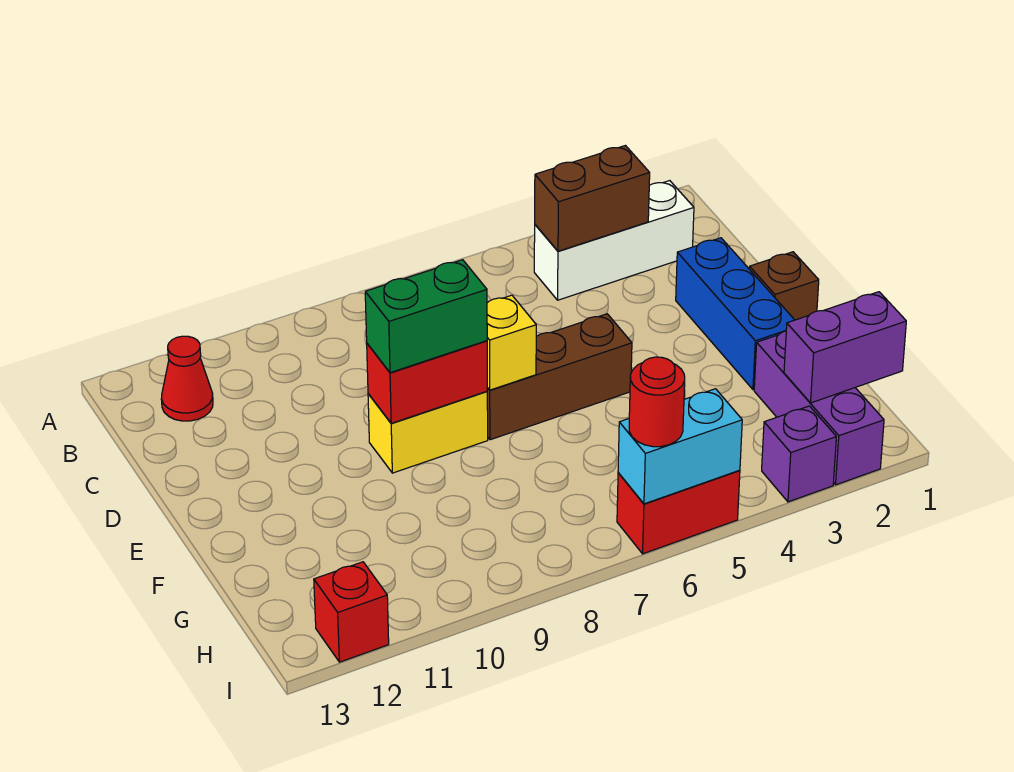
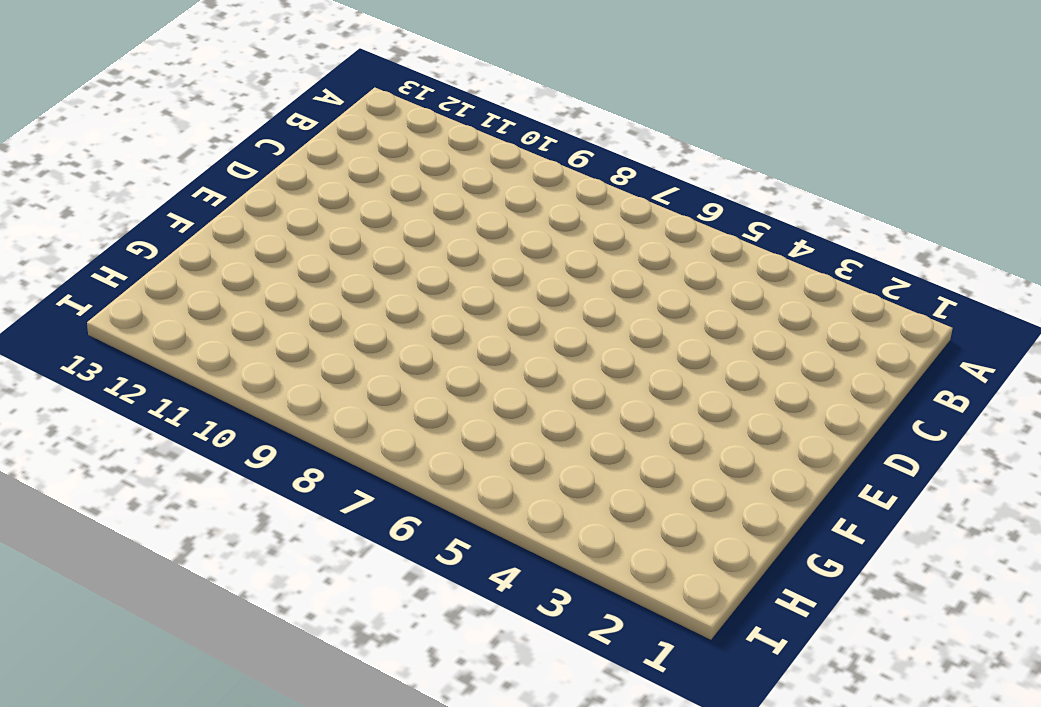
none -> white 1x3 brick [534,181,694,300]
none -> red 1x1 cone [161,336,213,421]
none -> blue 1x3 brick [676,238,794,390]

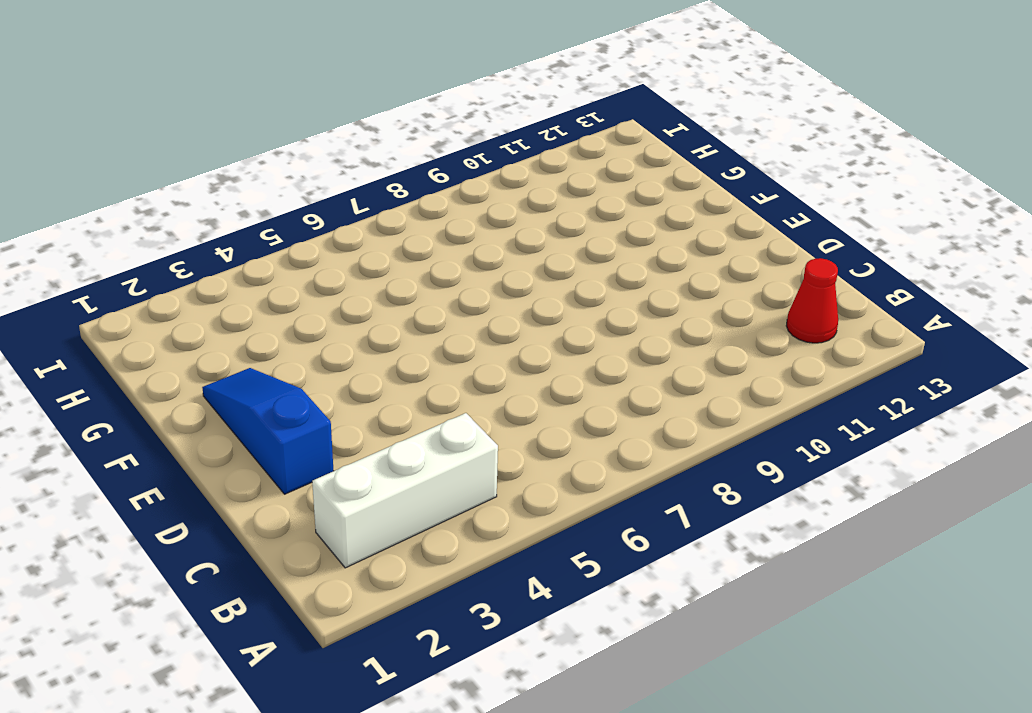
blue 1x3 slope [202,368,333,494] -> blue 1x3 brick [676,238,794,390]
none -> brown 1x1 brick [749,252,819,320]
none -> brown 1x3 brick [487,314,632,440]
none -> yellow 1x2 brick [368,391,488,473]

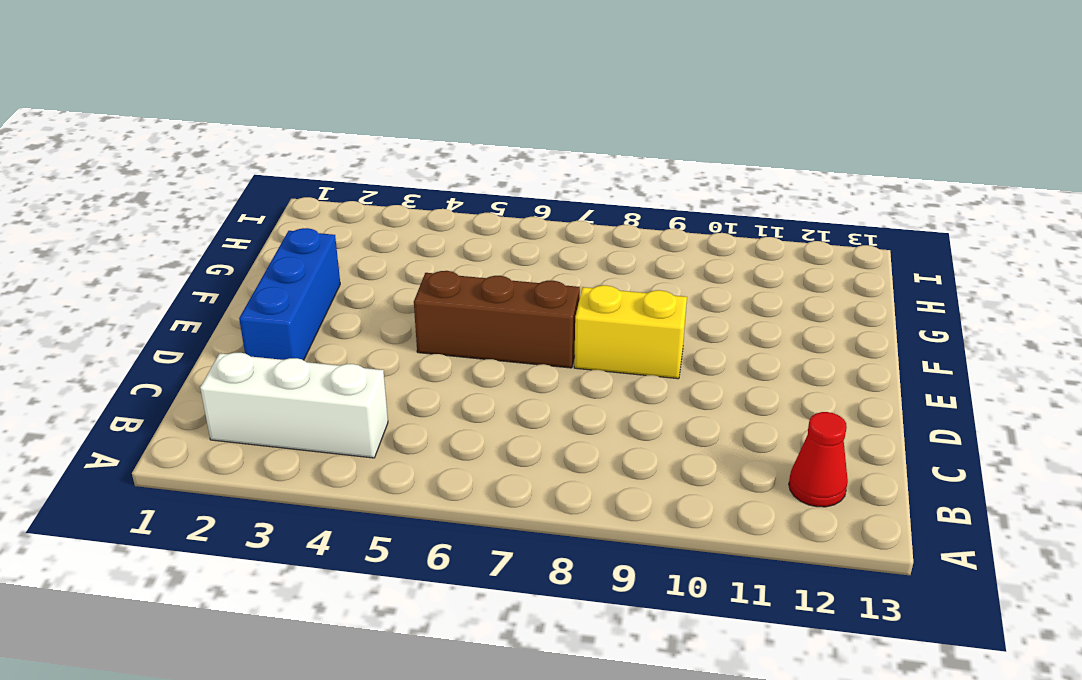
none -> brown 1x1 brick [749,252,819,320]
none -> purple 1x3 brick [754,331,884,485]
none -> purple 1x1 brick [762,406,836,502]

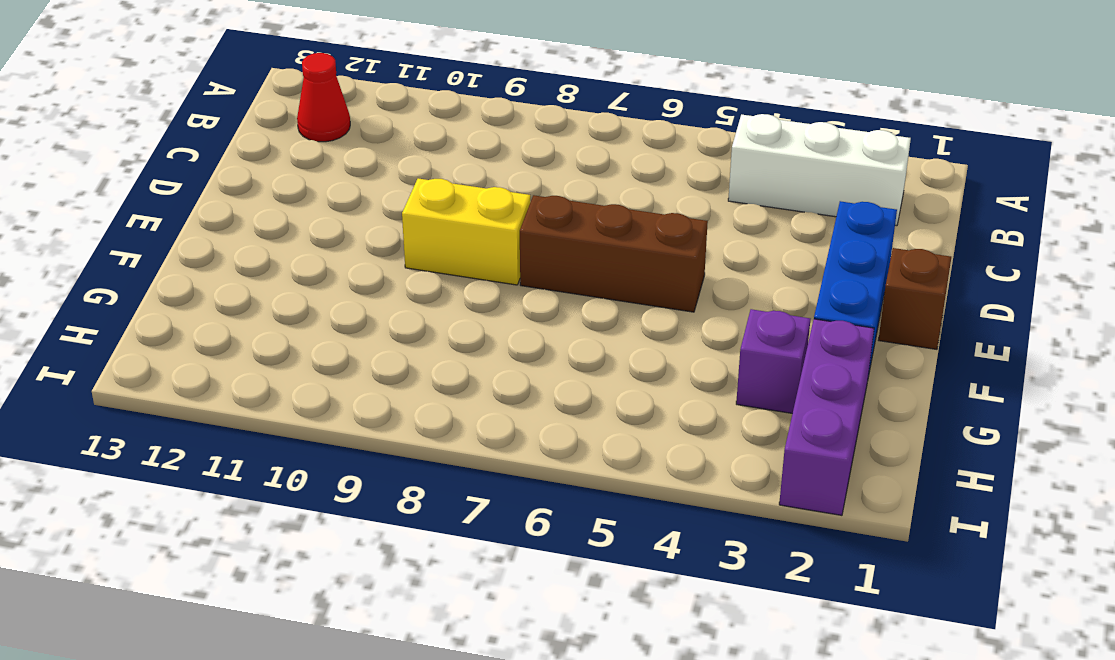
purple 1x1 brick [736,309,810,413] -> purple 1x1 brick moved to [762,406,836,502]
none -> red 1x2 brick [617,470,740,554]
none -> red 1x1 brick [314,562,389,662]
none -> brown 1x2 brick [535,146,650,251]

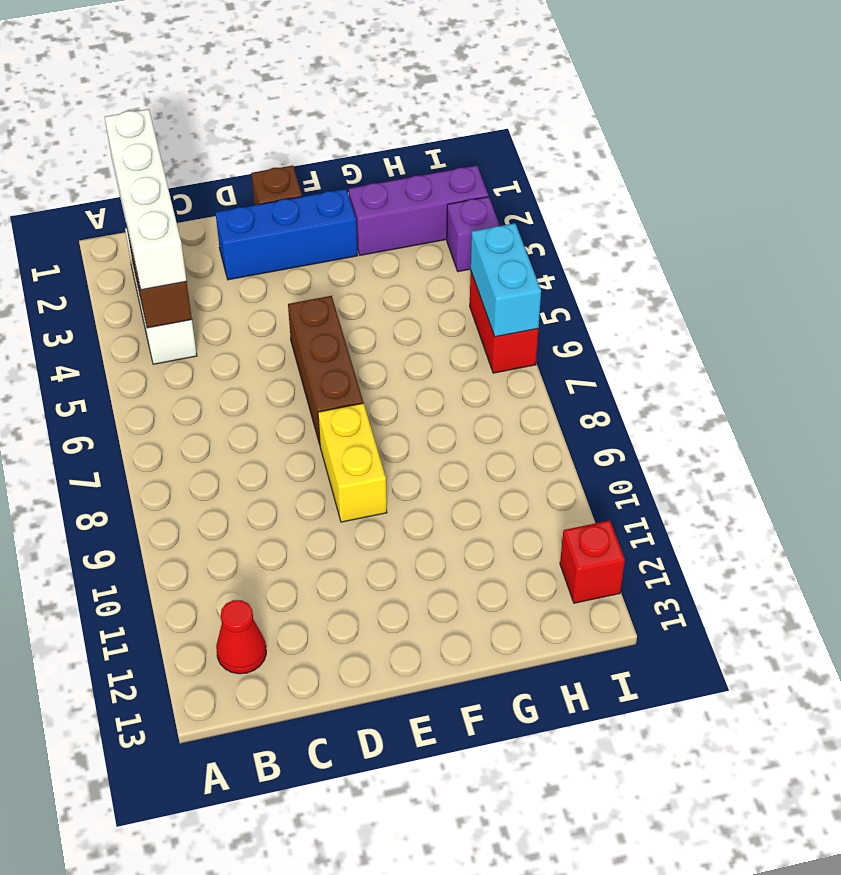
white 1x4 brick [105,109,187,290] -> none
none -> yellow 1x1 brick [487,295,536,390]
none -> red 1x2 brick [367,341,487,423]
none -> purple 1x2 brick [784,292,906,403]

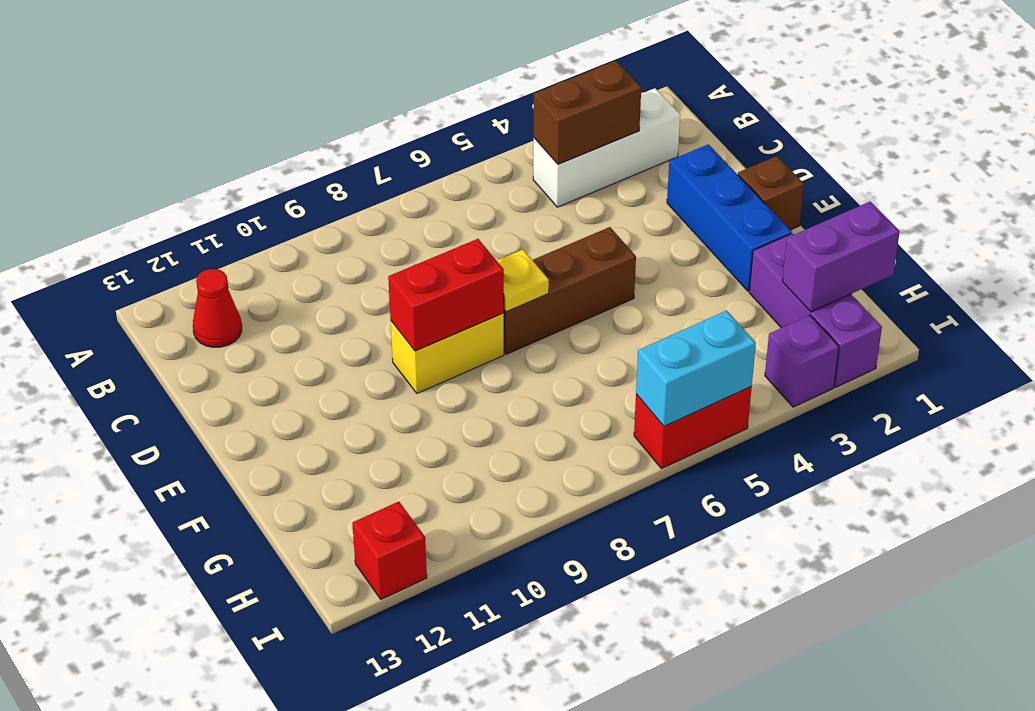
yellow 1x1 plate [497,250,549,312] -> yellow 1x1 brick [487,295,536,390]
none -> green 1x2 brick [365,260,487,373]
none -> red 1x1 round brick [629,357,685,447]

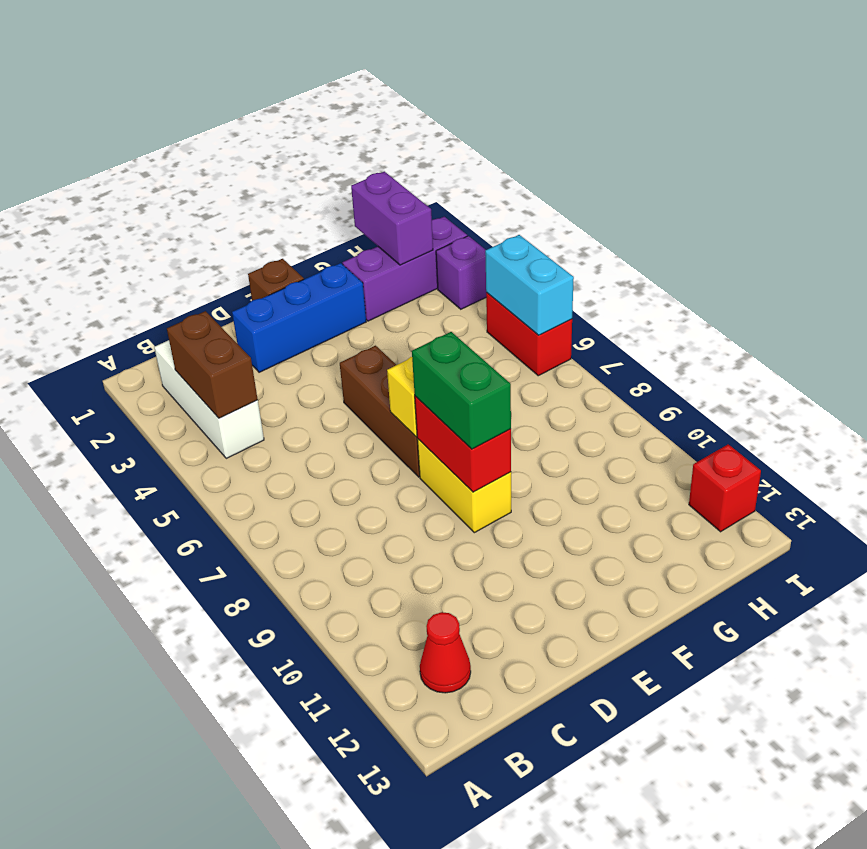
none -> red 1x1 round brick [629,357,685,447]

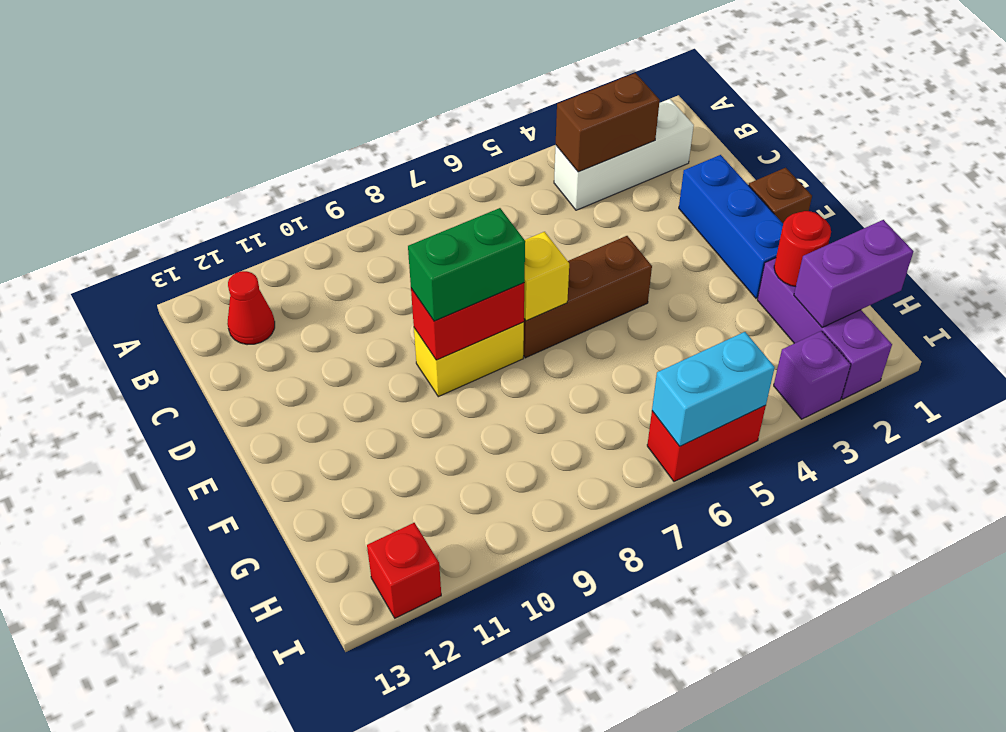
red 1x1 round brick [774,211,831,287] -> red 1x1 round brick moved to [629,357,685,447]

